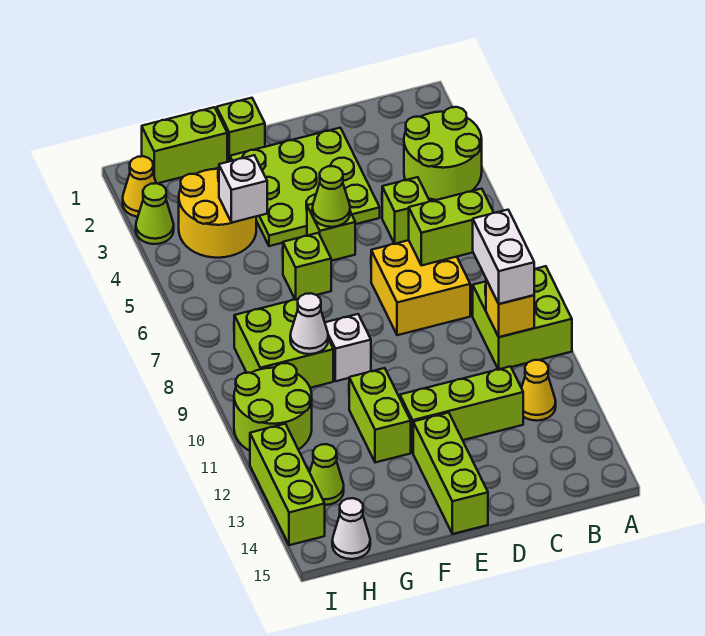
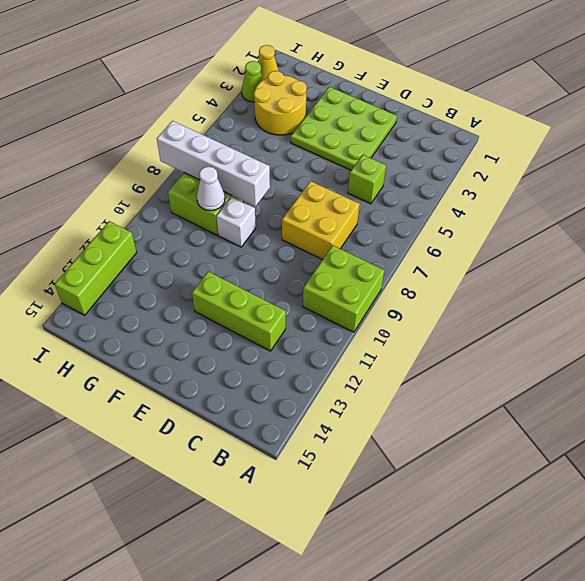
white 1x4 brick [157,121,270,207] -> none
none -> lime 2x2 round brick [404,107,482,200]
none -> yellow 1x1 cone [522,360,556,421]
none -> lime 1x1 brick [307,204,355,261]

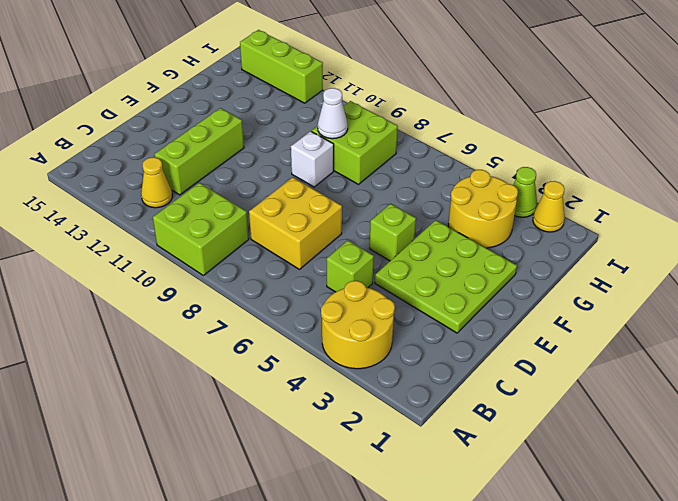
yellow 2x2 round brick [321,281,395,369] -> lime 2x2 round brick [404,107,482,200]
none -> lime 1x3 brick [413,413,488,534]
none -> lime 1x1 brick [217,98,265,162]
none -> lime 1x1 brick [283,233,331,299]

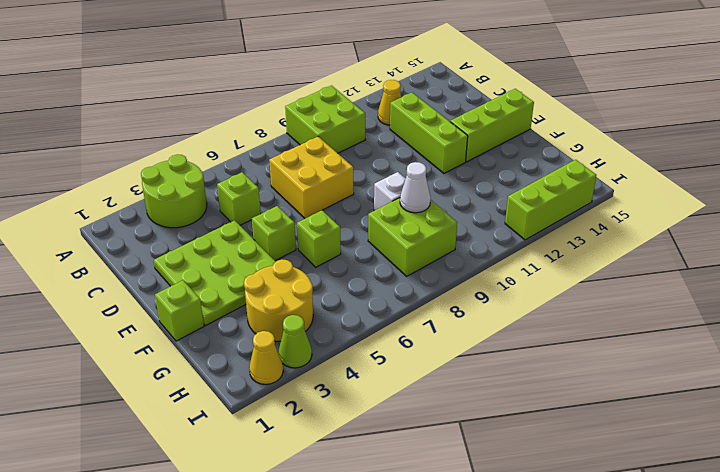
none -> lime 1x2 brick [349,368,411,463]
none -> lime 1x2 brick [142,107,227,184]
none -> lime 2x2 round brick [234,363,312,451]

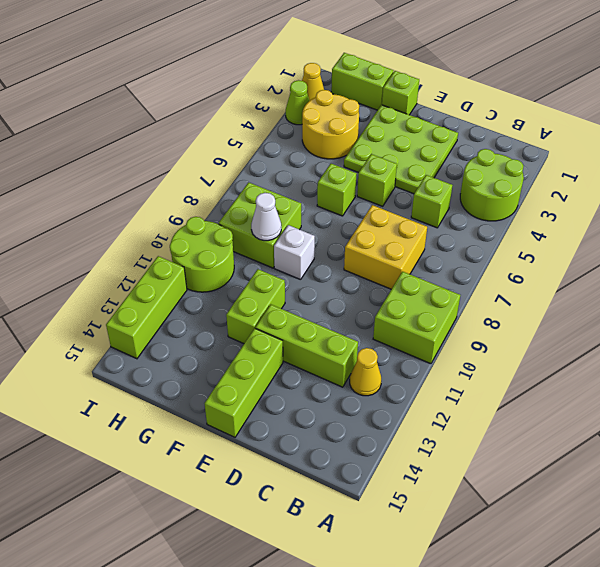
none -> lime 1x1 cone [310,444,344,505]
none -> white 1x1 cone [332,498,370,559]
none -> lime 1x2 brick [409,189,494,266]

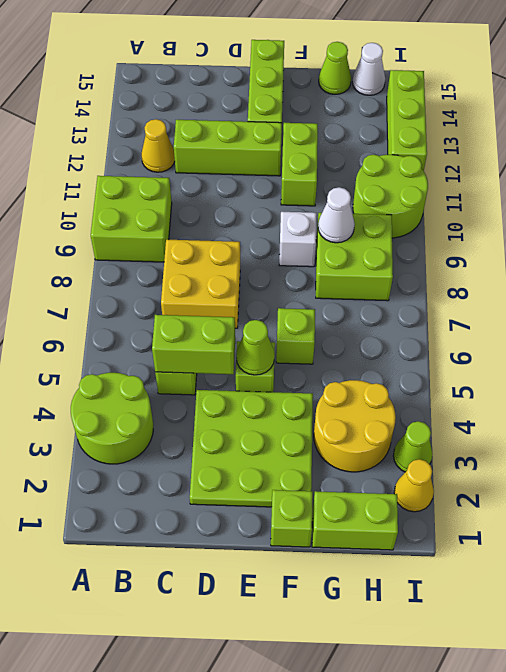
lime 1x2 brick [152,315,235,374] -> lime 1x2 brick moved to [409,189,494,266]
lime 1x1 cone [319,42,351,94] -> lime 1x1 cone moved to [310,444,344,505]
none -> yellow 1x1 brick [486,280,534,337]
none -> white 1x1 brick [219,155,267,223]
none -> white 1x2 brick [473,210,534,304]

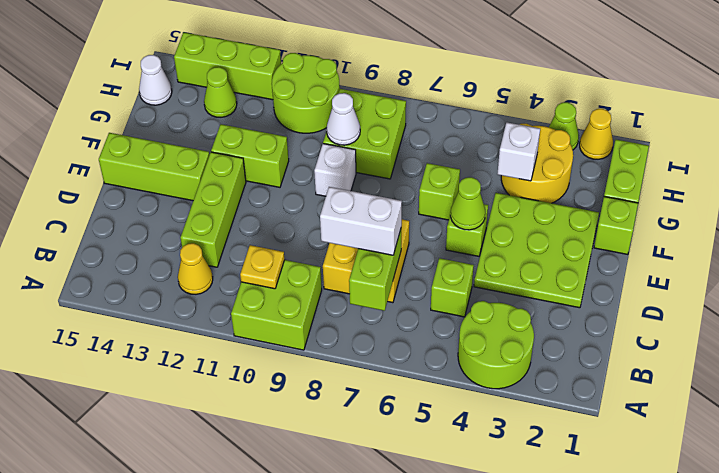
yellow 1x1 plate [240,245,285,289] -> yellow 1x1 brick [486,280,534,337]
white 1x2 brick [320,187,402,255] -> white 1x2 brick moved to [473,210,534,304]

